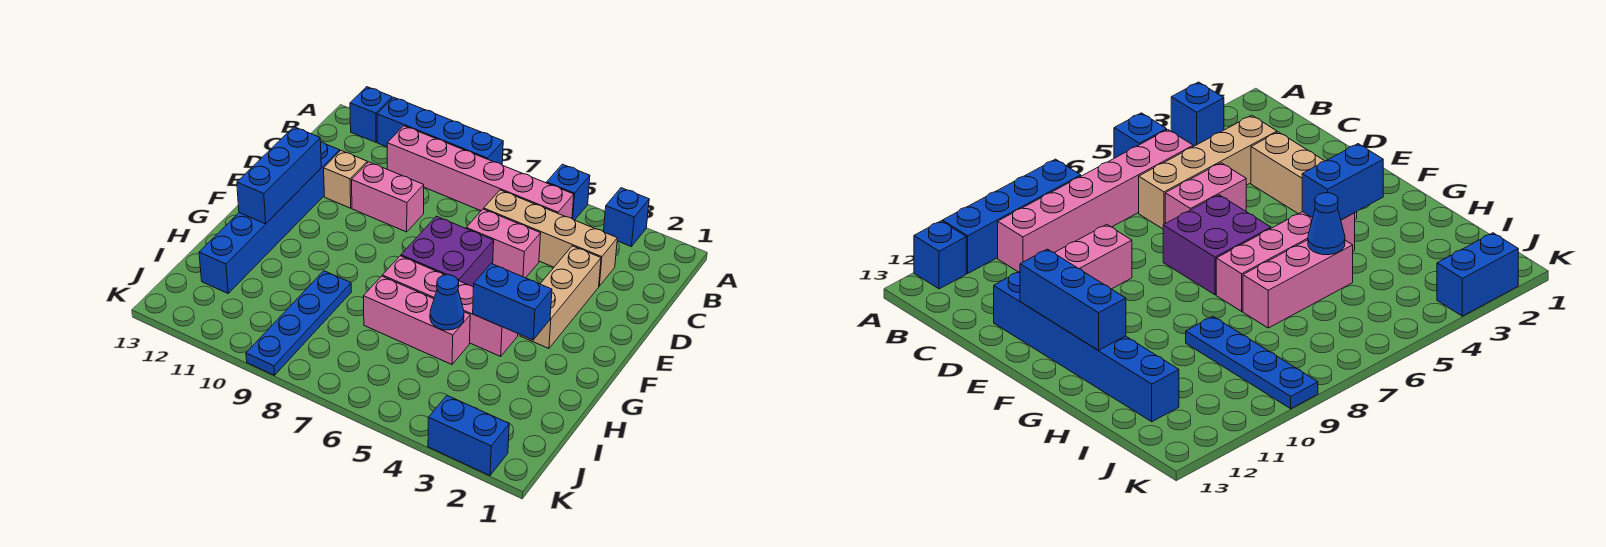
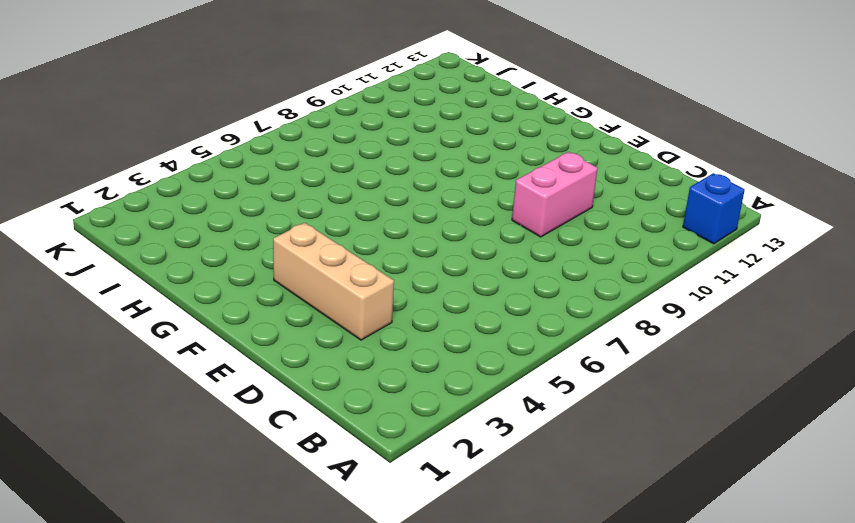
none -> blue 1x1 brick [604,188,649,247]
none -> blue 1x1 brick [547,164,590,220]
none -> blue 1x4 brick [377,97,503,165]

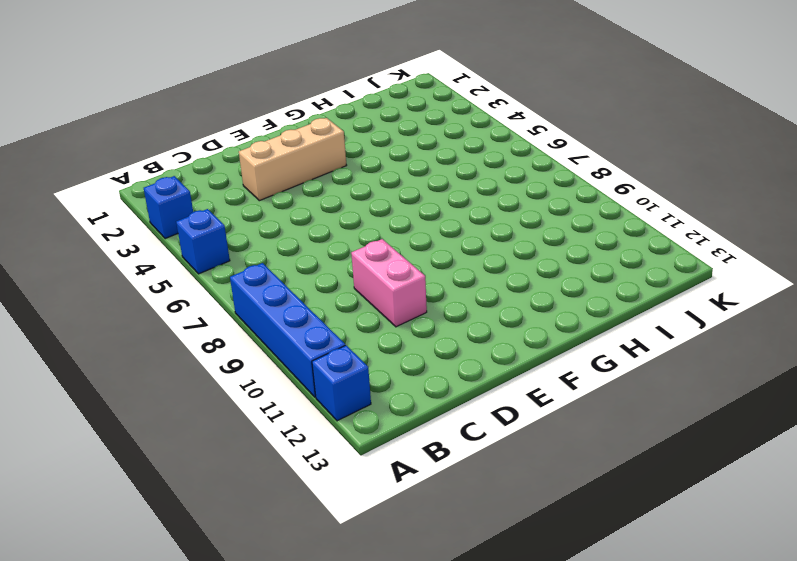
none -> pink 1x6 brick [387,126,574,218]
none -> tan 1x4 brick [484,190,617,286]
none -> pink 1x2 brick [466,209,541,278]

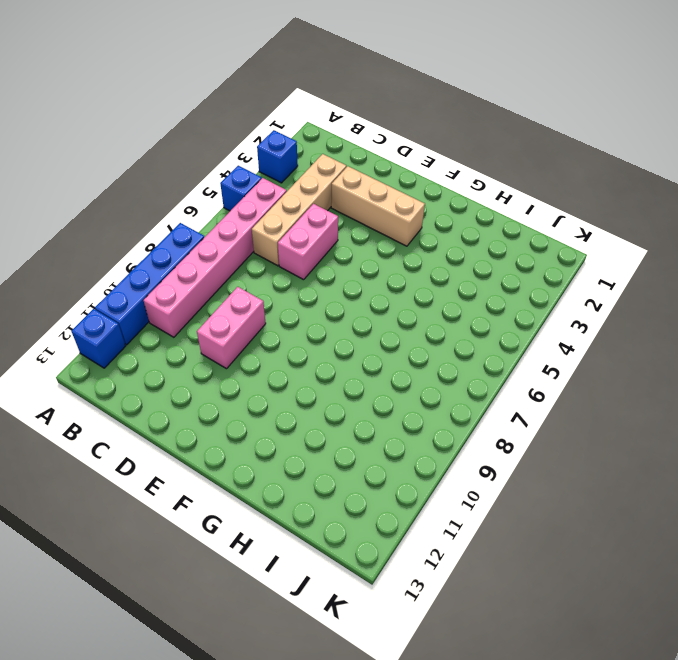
none -> tan 1x1 brick [324,151,367,208]
none -> blue 1x6 brick [199,142,340,293]
none -> purple 2x2 brick [401,216,494,287]

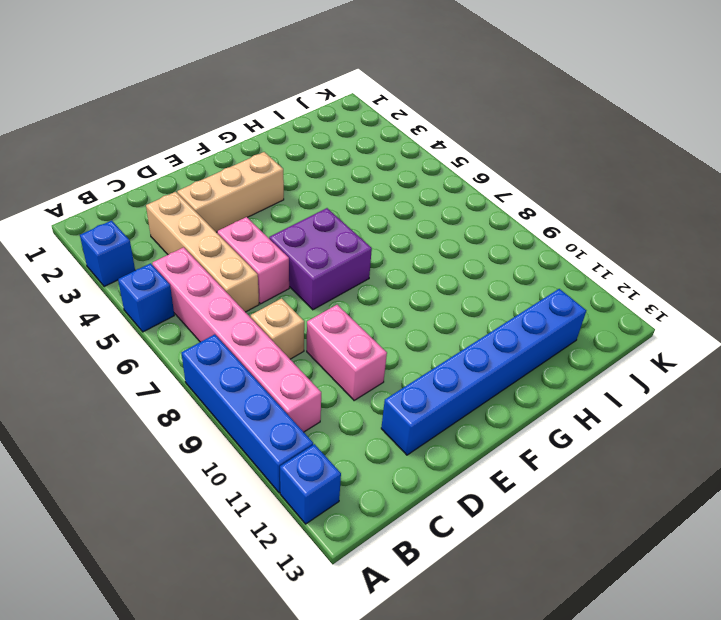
tan 1x1 brick [251,298,304,359] -> tan 1x1 brick moved to [324,151,367,208]
none -> pink 1x4 brick [382,256,518,356]
none -> pink 1x3 brick [363,276,470,364]
none -> blue 1x4 plate [246,271,351,375]

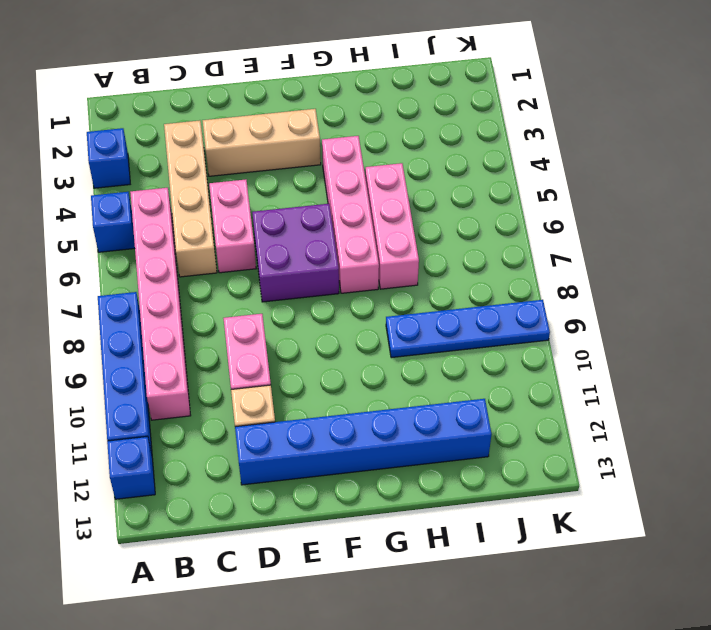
none -> blue 1x2 brick [428,396,509,475]
none -> blue 1x3 brick [237,127,321,224]
none -> blue 1x2 brick [473,264,552,340]

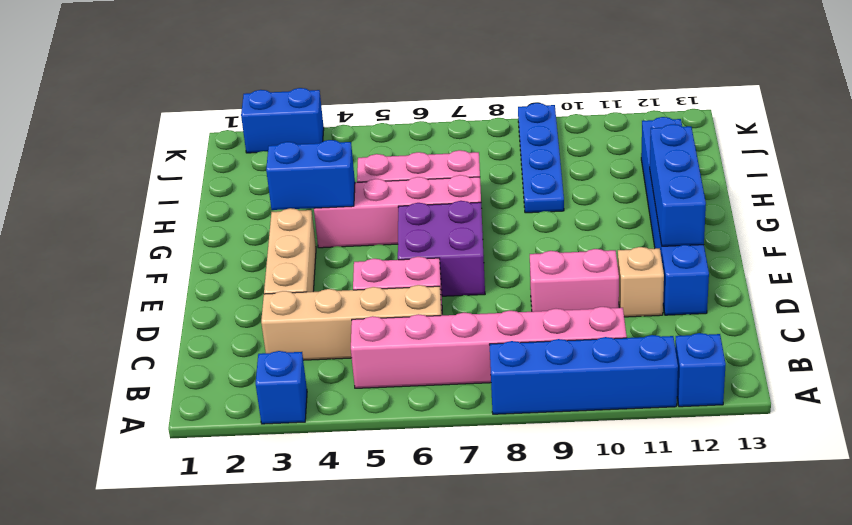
none -> blue 1x1 brick [547,164,590,220]
none -> blue 1x1 cone [430,275,464,330]

